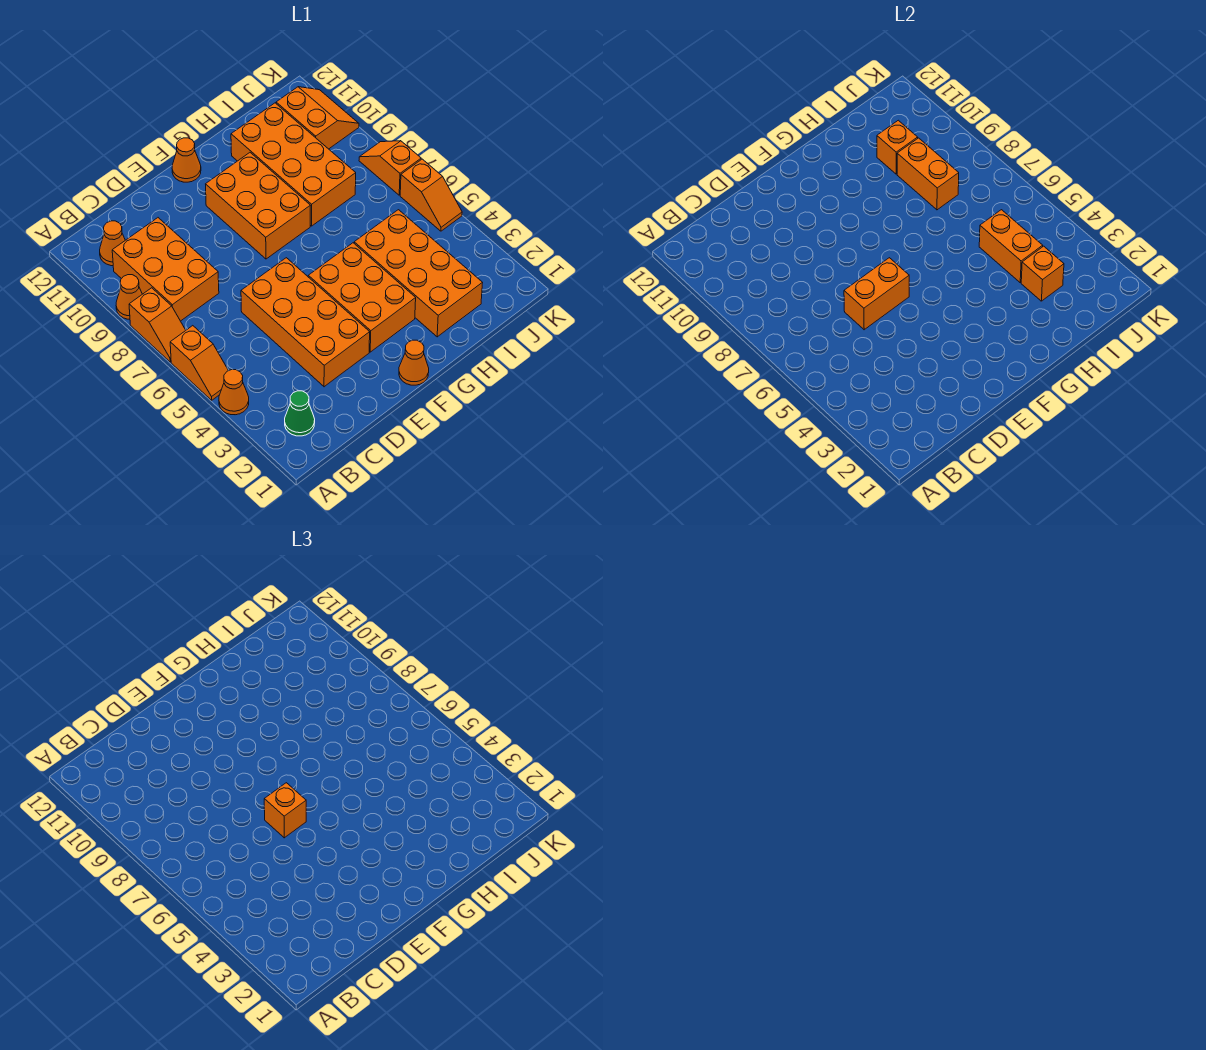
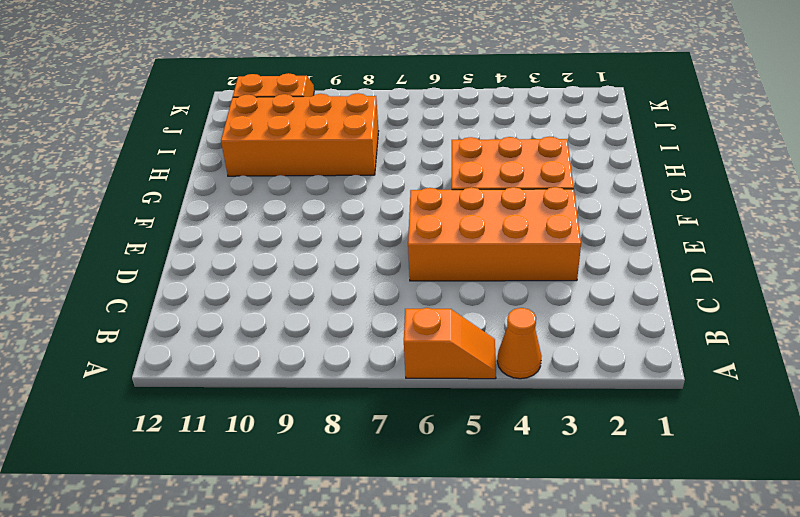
none -> orange 1x2 slope [129,288,186,362]
none -> orange 1x1 cone [116,275,142,319]
none -> green 1x1 cone [285,391,315,436]

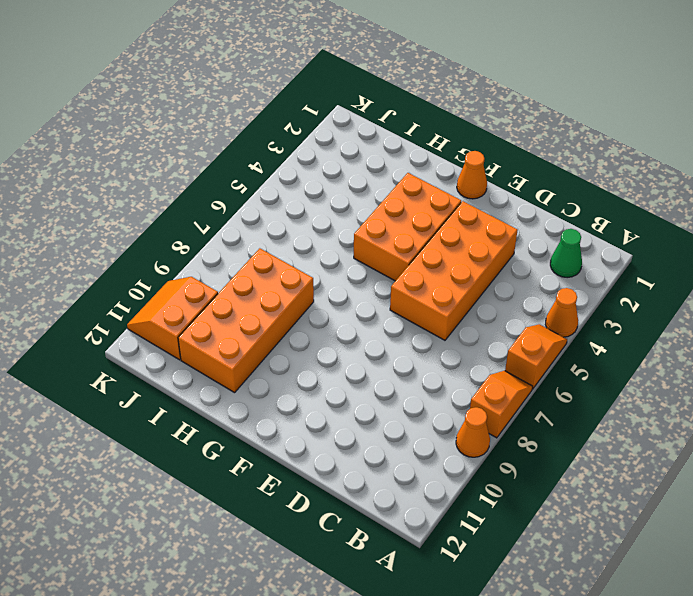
none -> orange 2x3 brick [112,218,219,321]
none -> orange 1x1 cone [100,221,125,266]
none -> orange 2x3 brick [206,153,310,259]

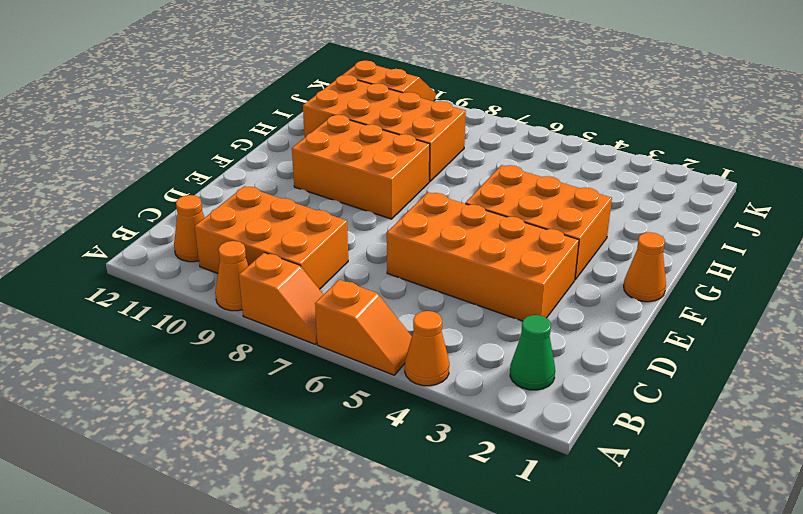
none -> orange 1x1 cone [172,138,201,182]
none -> orange 2x4 brick [354,210,482,337]
none -> orange 1x2 slope [400,159,462,231]

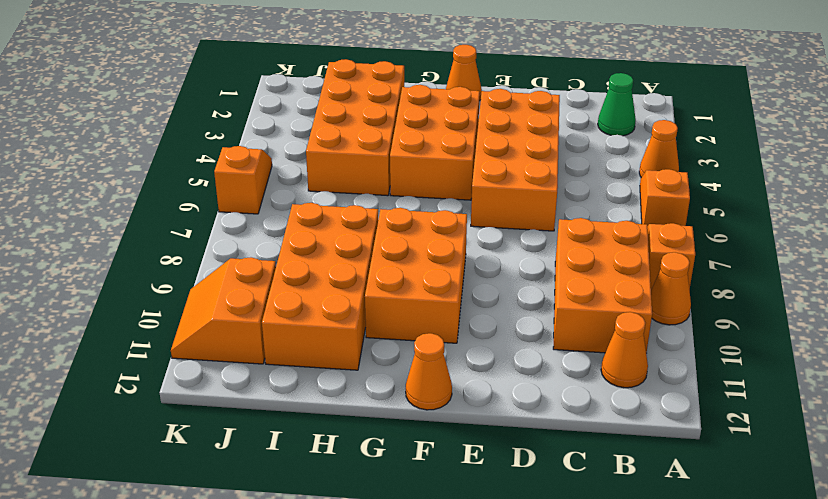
none -> orange 1x2 slope [359,141,421,195]
none -> orange 1x2 brick [844,258,909,330]
none -> orange 1x1 brick [1021,246,1064,301]

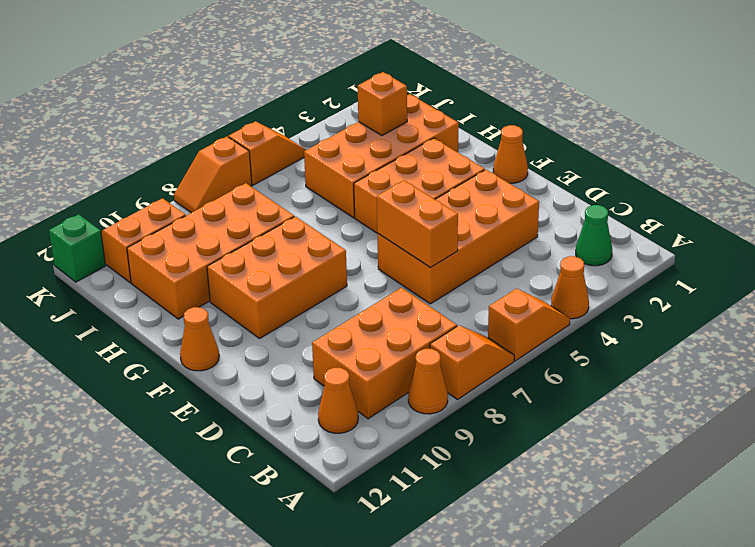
green 1x1 brick [49,214,105,282] -> none
none -> orange 1x2 brick [979,210,1043,282]
none -> orange 1x2 brick [897,138,959,210]
none -> orange 1x1 brick [877,120,918,174]

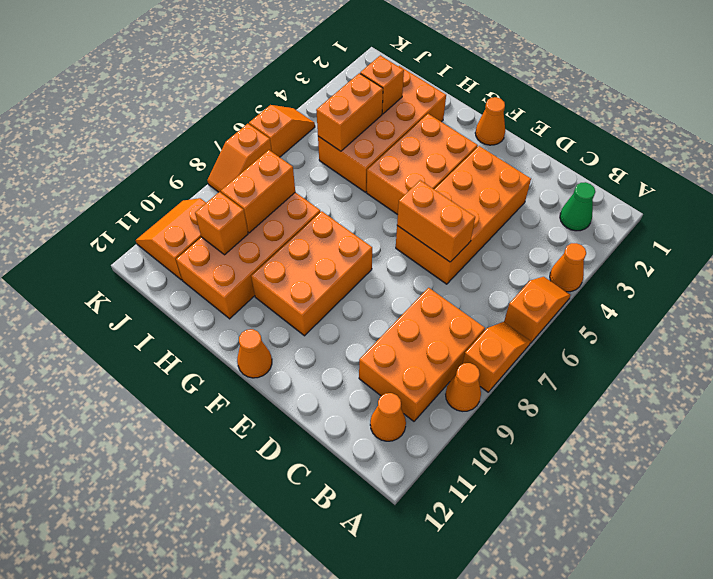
none -> orange 1x1 brick [264,783,306,838]

